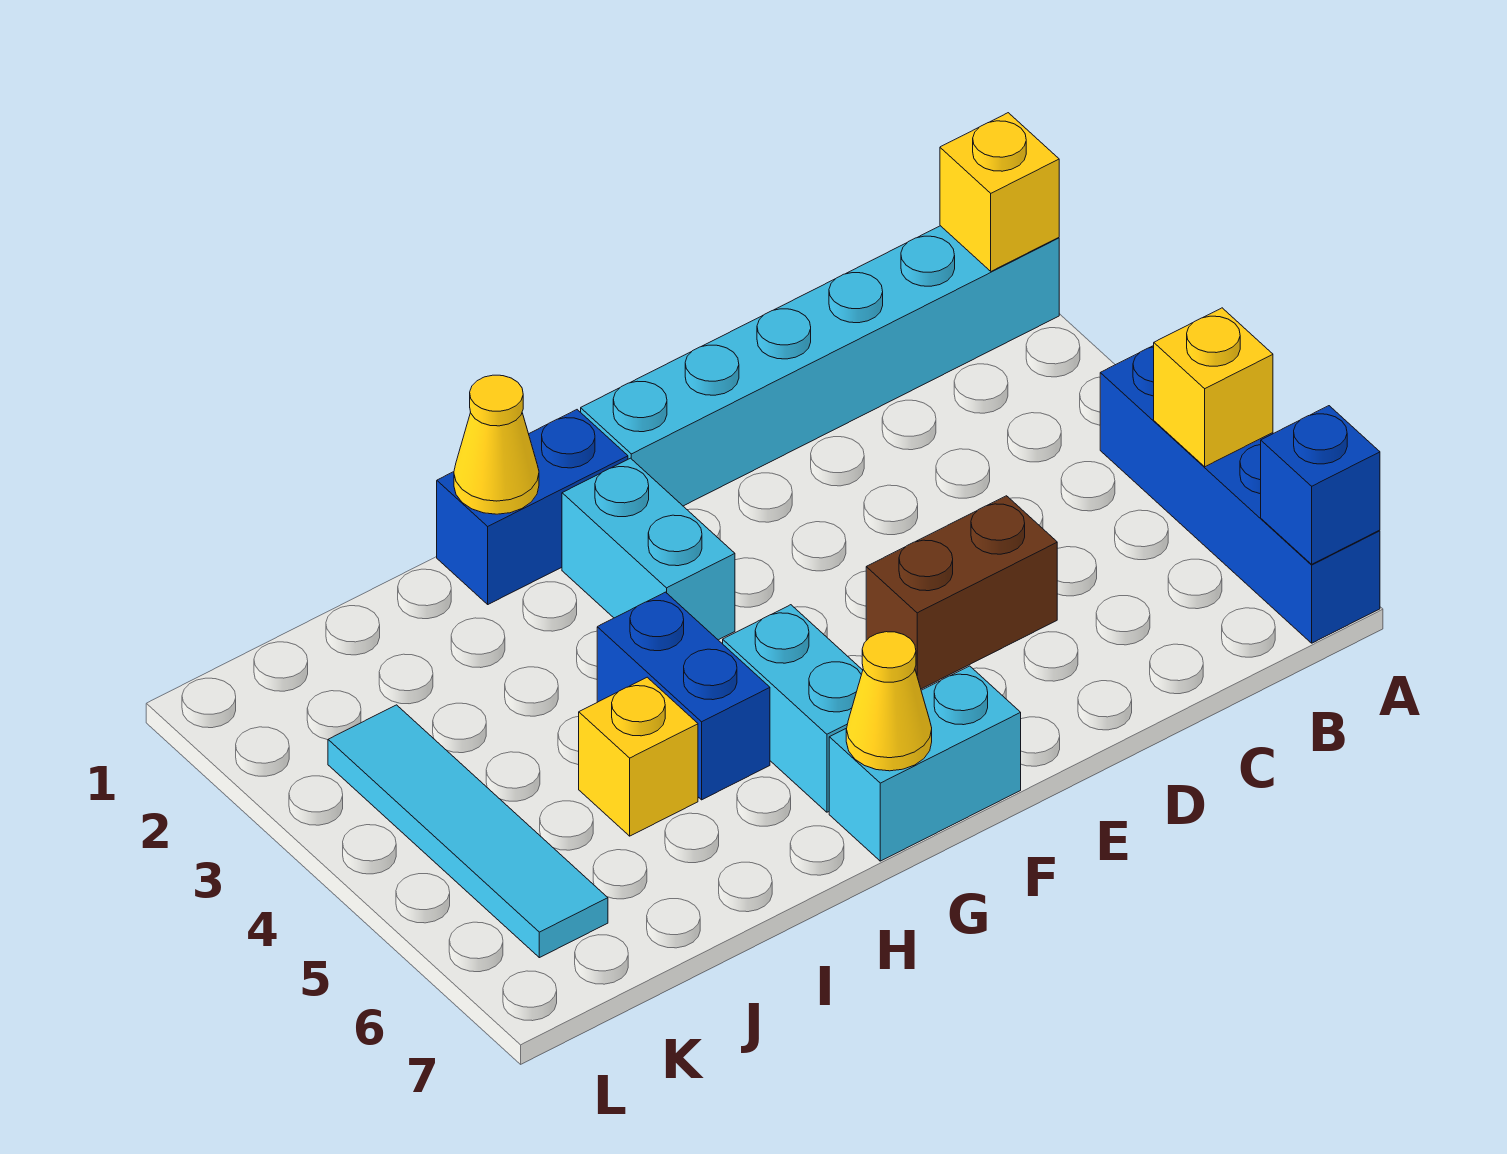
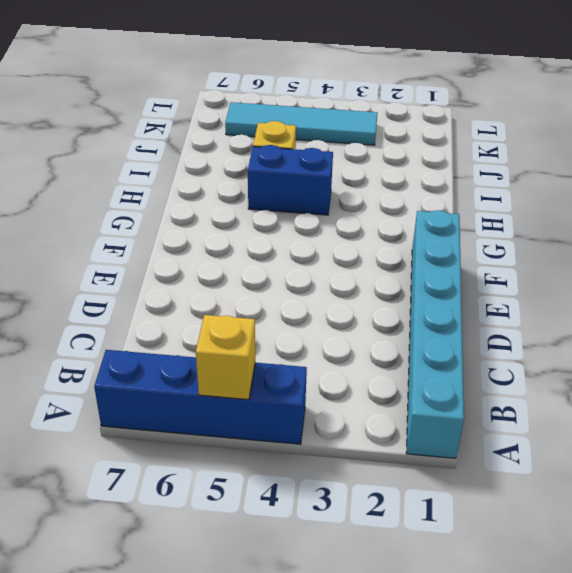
none -> brown 1x2 brick [866,496,1057,689]
none -> cyan 1x2 brick [829,666,1021,861]
none -> blue 1x2 brick [437,410,628,604]

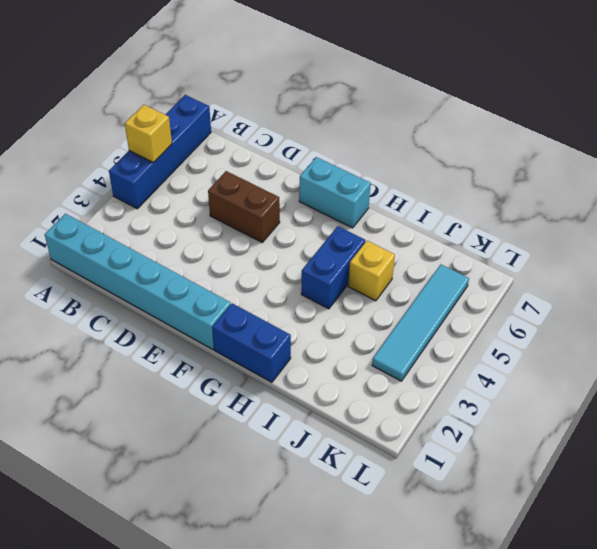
none -> cyan 1x2 brick [562,458,735,640]
none -> cyan 1x2 brick [723,605,863,812]
none -> yellow 1x1 brick [940,113,1059,271]

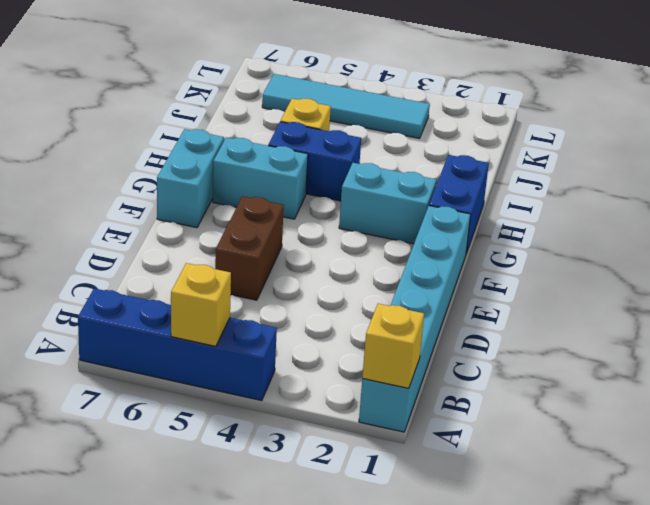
none -> blue 1x1 brick [1261,406,1380,564]
none -> yellow 1x1 cone [846,632,932,771]
none -> yellow 1x1 cone [454,375,539,514]

